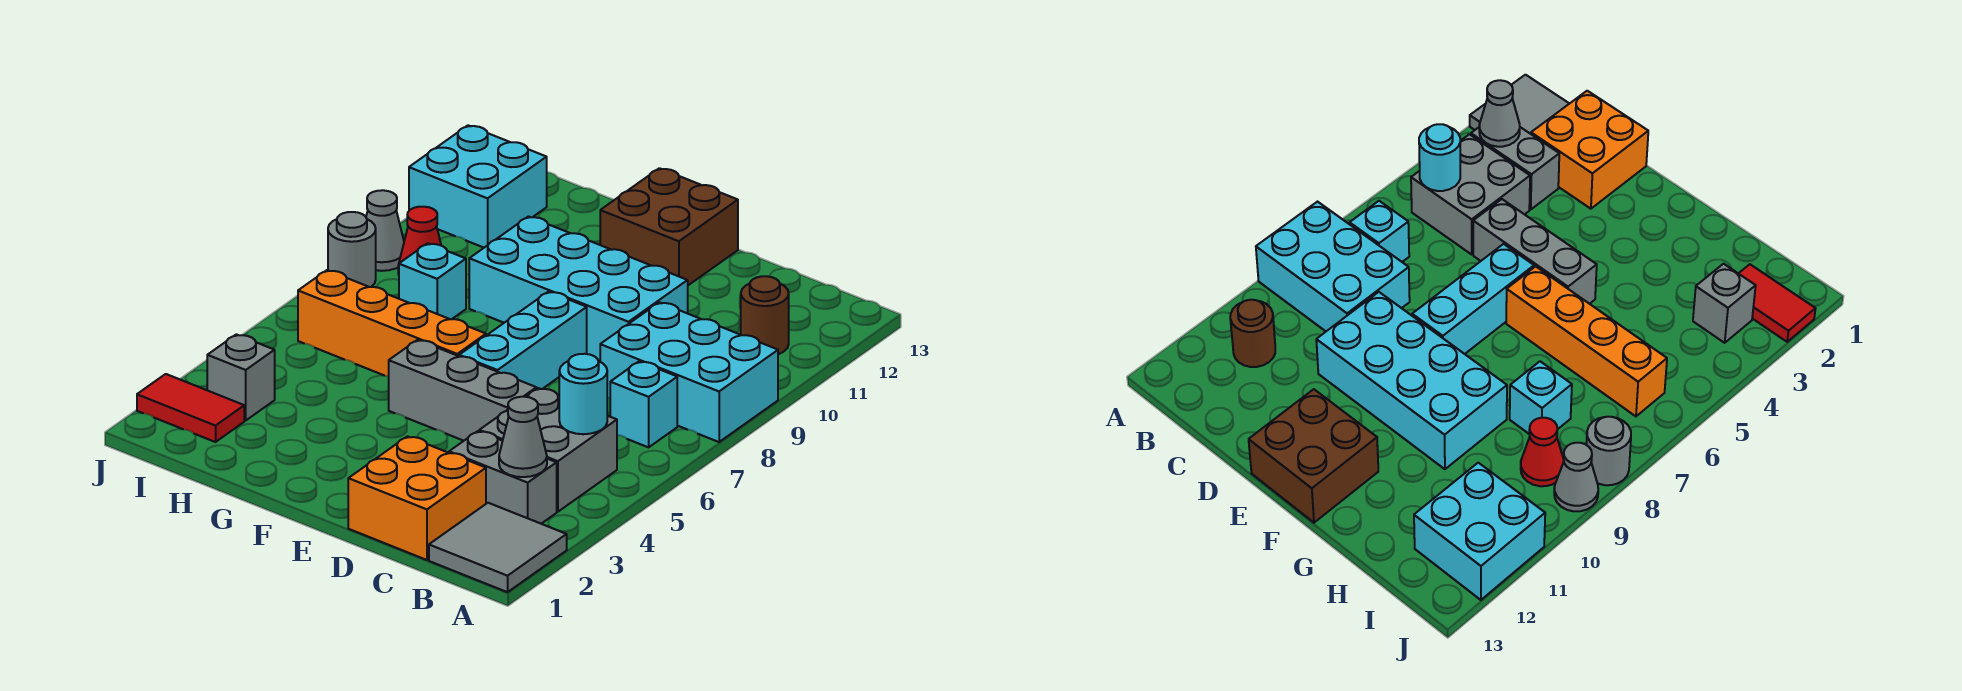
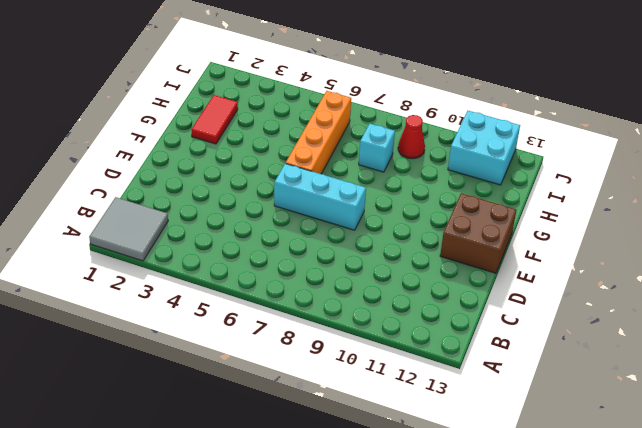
red 1x2 tile [192,95,238,144] -> red 1x2 tile moved to [137,374,244,442]
none -> cyan 2x3 brick [600,302,778,442]
none -> grey 1x2 brick [449,431,557,524]
none -> grey 2x2 brick [479,388,617,512]

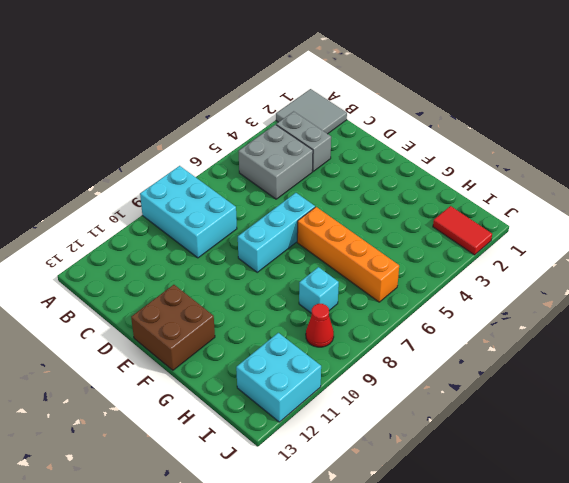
none -> cyan 1x1 brick [610,361,677,447]
none -> brown 1x1 round brick [741,276,789,354]
none -> orange 2x2 brick [348,436,486,560]

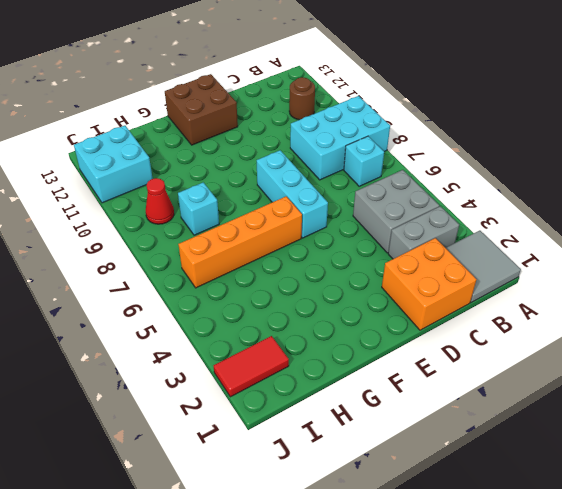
none -> grey 1x3 brick [389,340,536,441]
none -> cyan 2x4 brick [469,217,688,360]
none -> grey 1x1 brick [207,334,275,421]

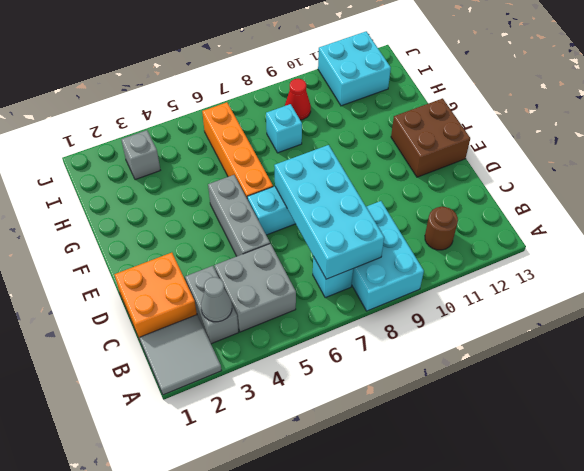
cyan 2x4 brick [274,145,384,279] -> cyan 2x4 brick moved to [469,217,688,360]
none -> red 1x2 tile [137,374,244,442]
none -> grey 1x1 round brick [328,212,376,287]
none -> grey 1x1 cone [366,190,404,271]

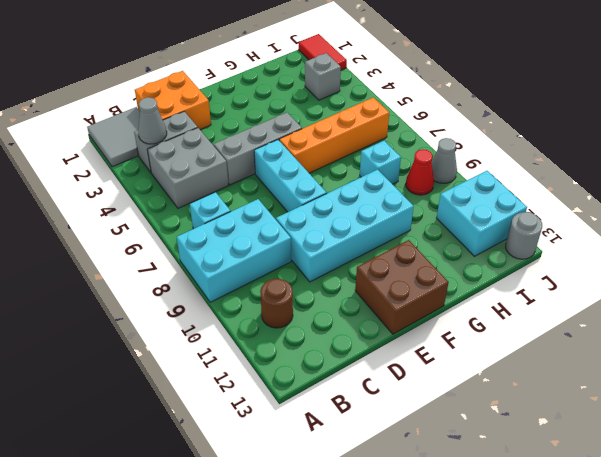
red 1x2 tile [299,34,347,70] -> red 1x2 tile turned to [137,374,244,442]
grey 1x1 round brick [506,212,542,259] -> grey 1x1 round brick moved to [328,212,376,287]
none -> cyan 1x1 round brick [559,354,607,434]

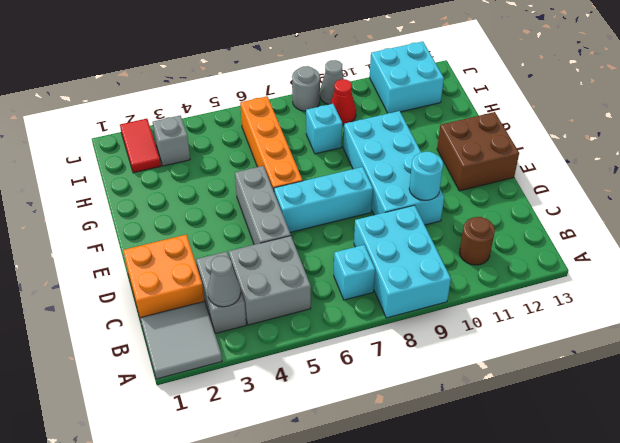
cyan 1x1 round brick [409,152,443,200] -> cyan 1x1 round brick moved to [559,354,607,434]

